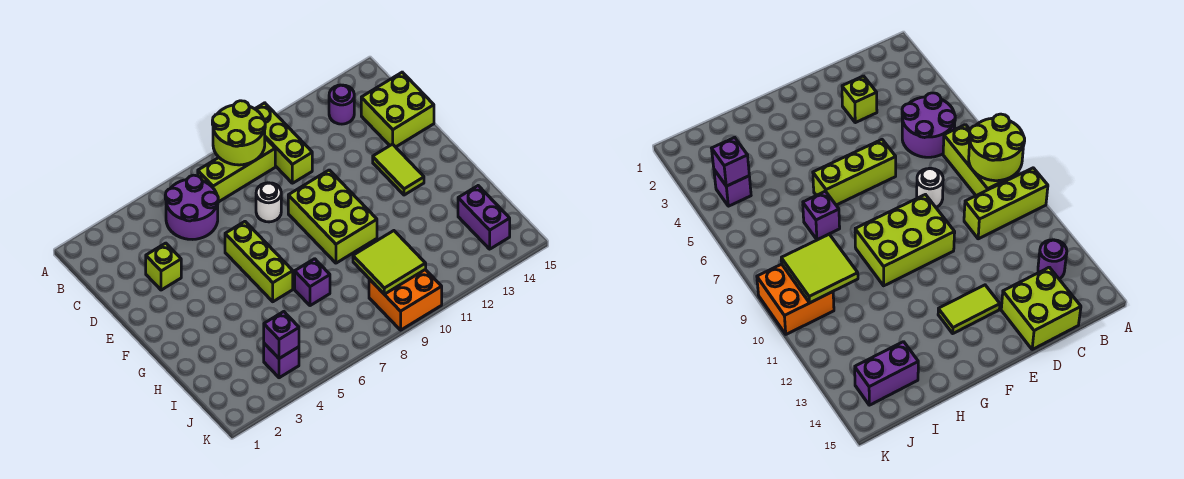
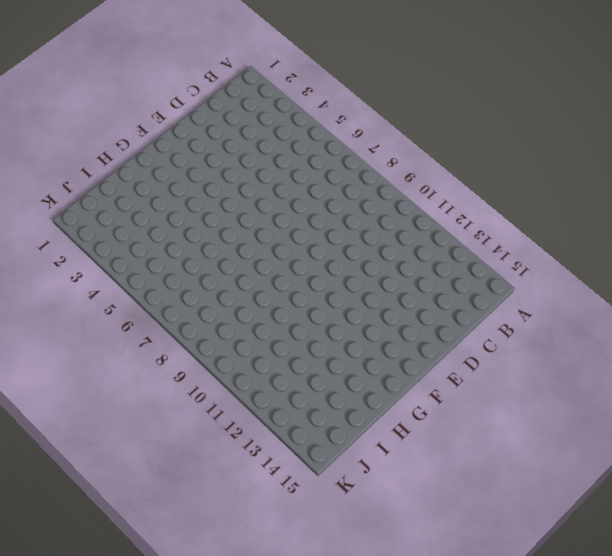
none -> lime 1x3 brick [255,103,312,183]
none -> purple 2x2 round brick [165,175,218,239]
none -> lime 1x3 brick [198,138,275,202]

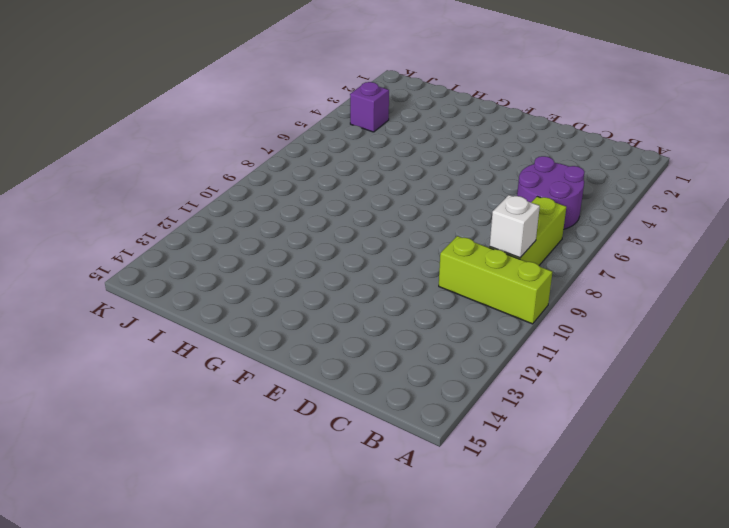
white 1x1 brick [490,195,540,258] -> lime 2x2 round brick [212,101,265,165]
none -> purple 1x1 round brick [329,85,354,124]
none -> lime 2x2 brick [361,72,434,147]
none -> lime 1x1 brick [146,243,181,290]

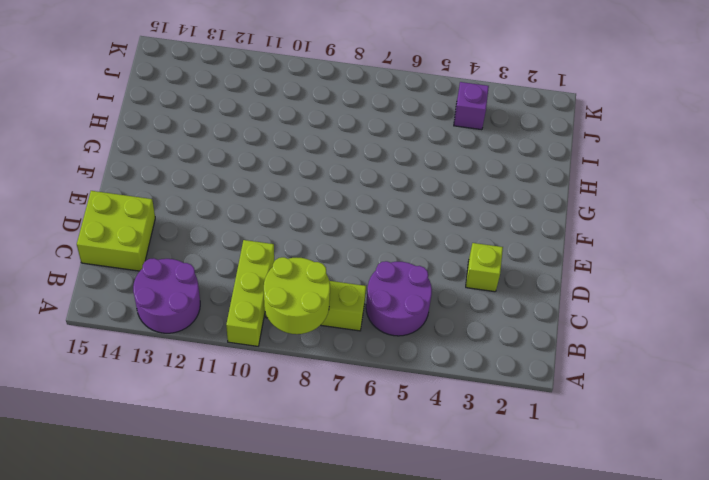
purple 2x2 round brick [133,258,200,333] -> purple 1x1 round brick [329,85,354,124]
none -> white 1x1 round brick [256,183,281,222]
none -> lime 1x3 brick [225,222,293,302]
none -> lime 2x3 brick [288,170,377,263]

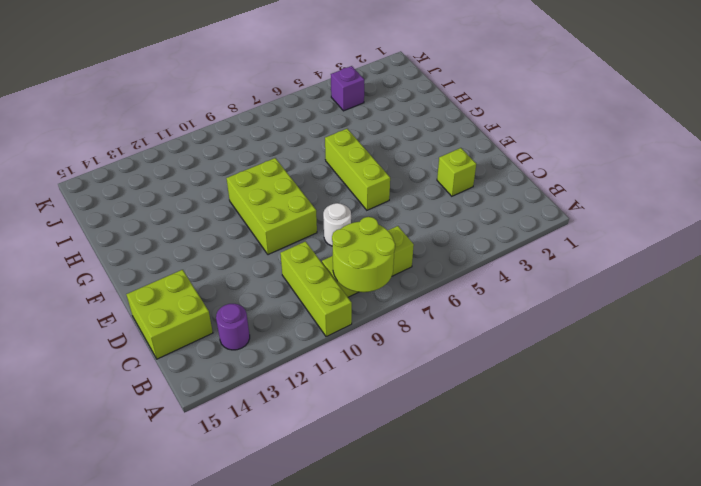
none -> purple 2x2 round brick [165,175,218,239]
none -> lime 1x2 tile [373,144,424,195]
none -> purple 1x1 brick [295,259,330,306]

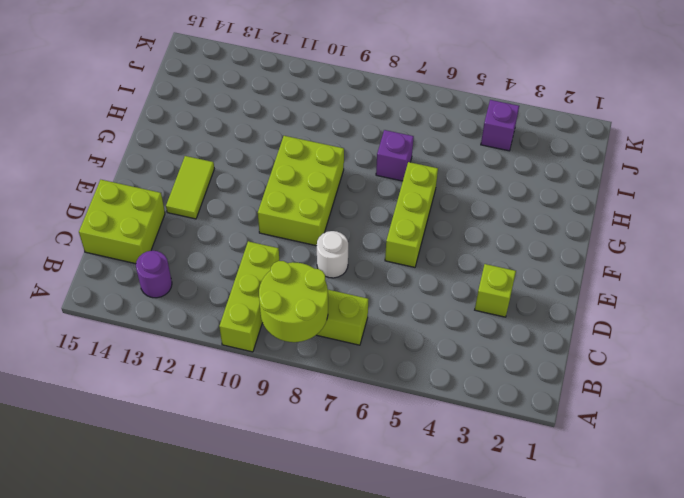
none -> purple 2x2 round brick [165,175,218,239]
none -> purple 1x2 brick [458,186,510,249]
none -> orange 2x2 brick [369,270,442,330]

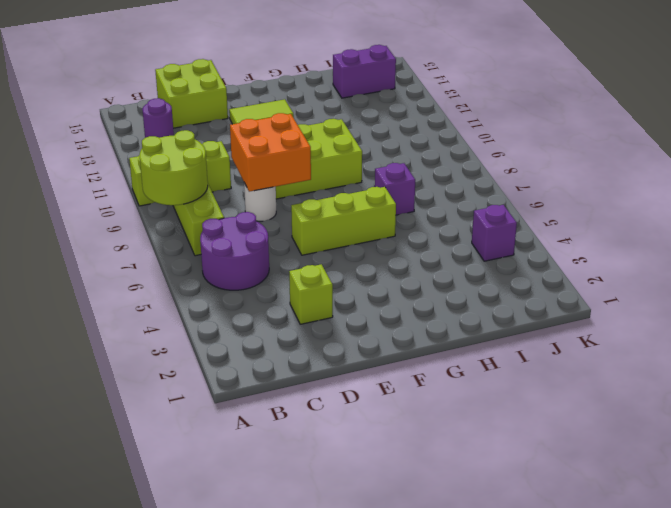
orange 2x2 brick [230,113,311,192] -> orange 2x2 brick moved to [369,270,442,330]
none -> lime 2x2 tile [353,231,426,294]
none -> purple 1x1 brick [264,312,299,358]

